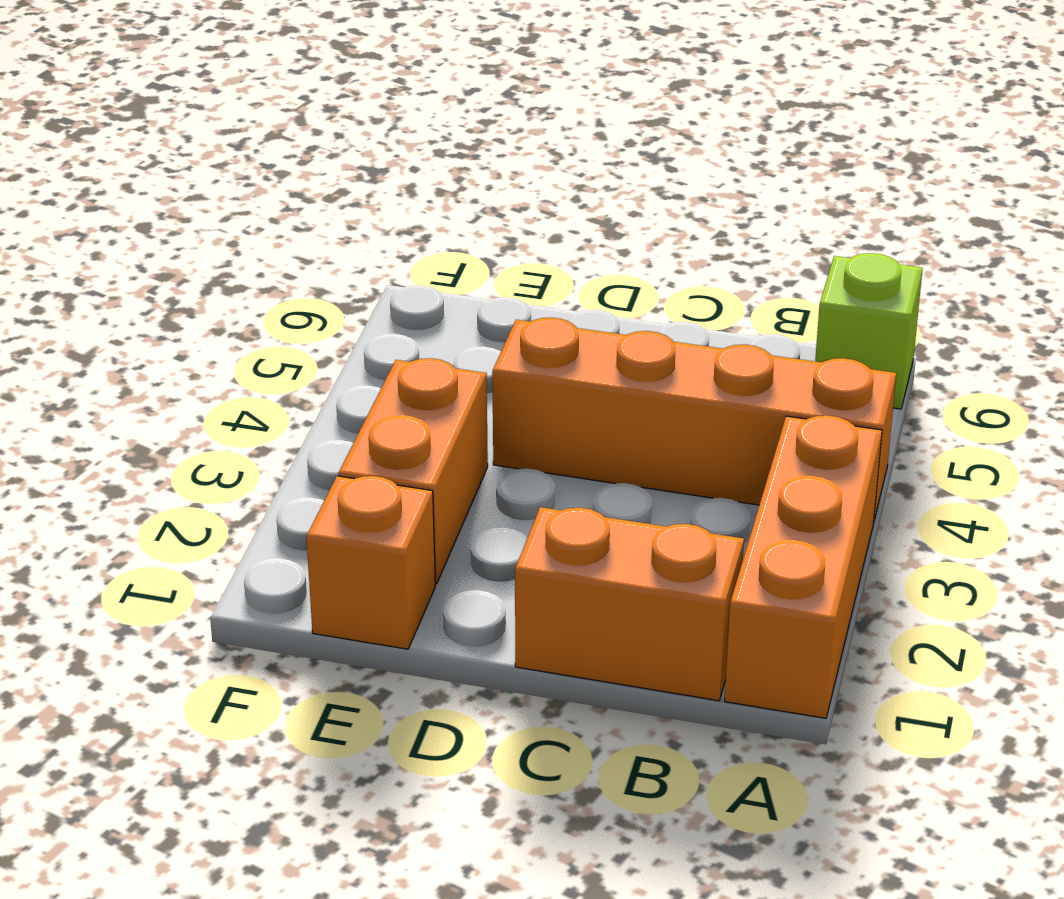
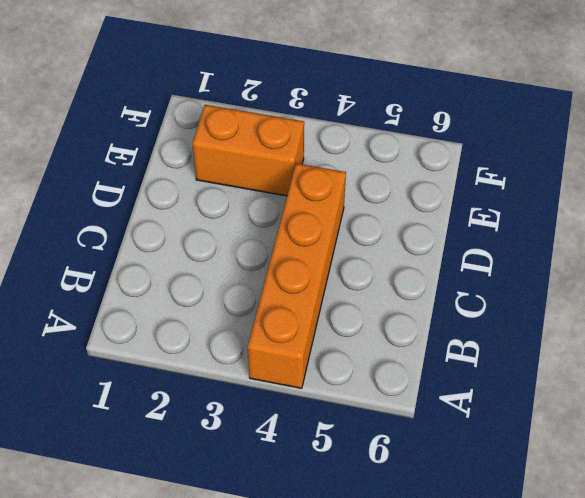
none -> orange 1x3 brick [725,415,882,718]
none -> lime 1x1 brick [815,253,923,409]

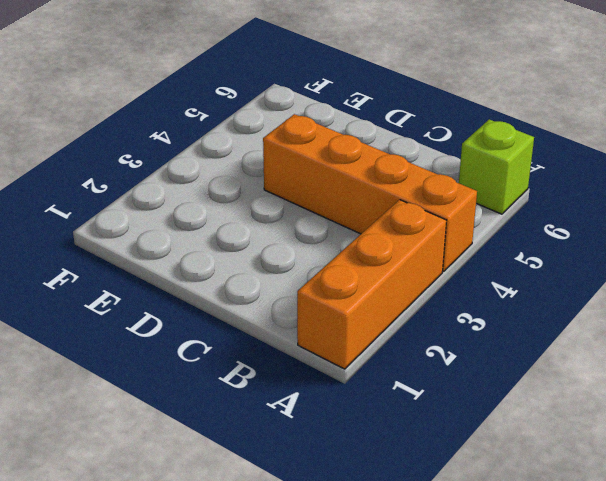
none -> orange 1x2 brick [515,507,744,701]
none -> orange 1x1 brick [306,476,435,649]

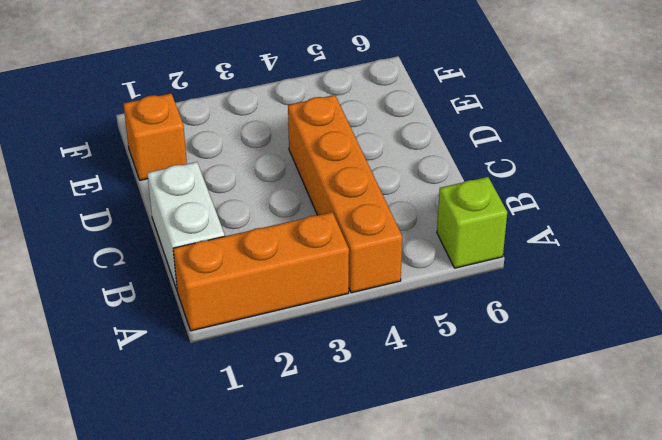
white 1x2 brick [147,162,225,289] -> orange 1x2 brick [515,507,744,701]
none -> orange 1x2 brick [338,358,488,584]

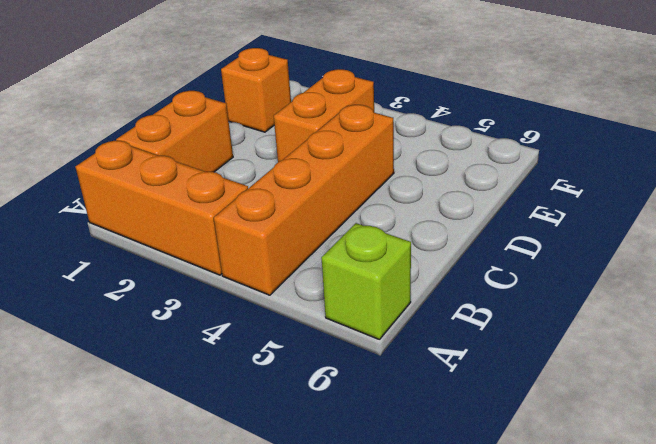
orange 1x2 brick [274,69,374,162] -> orange 1x2 brick turned to [338,358,488,584]

